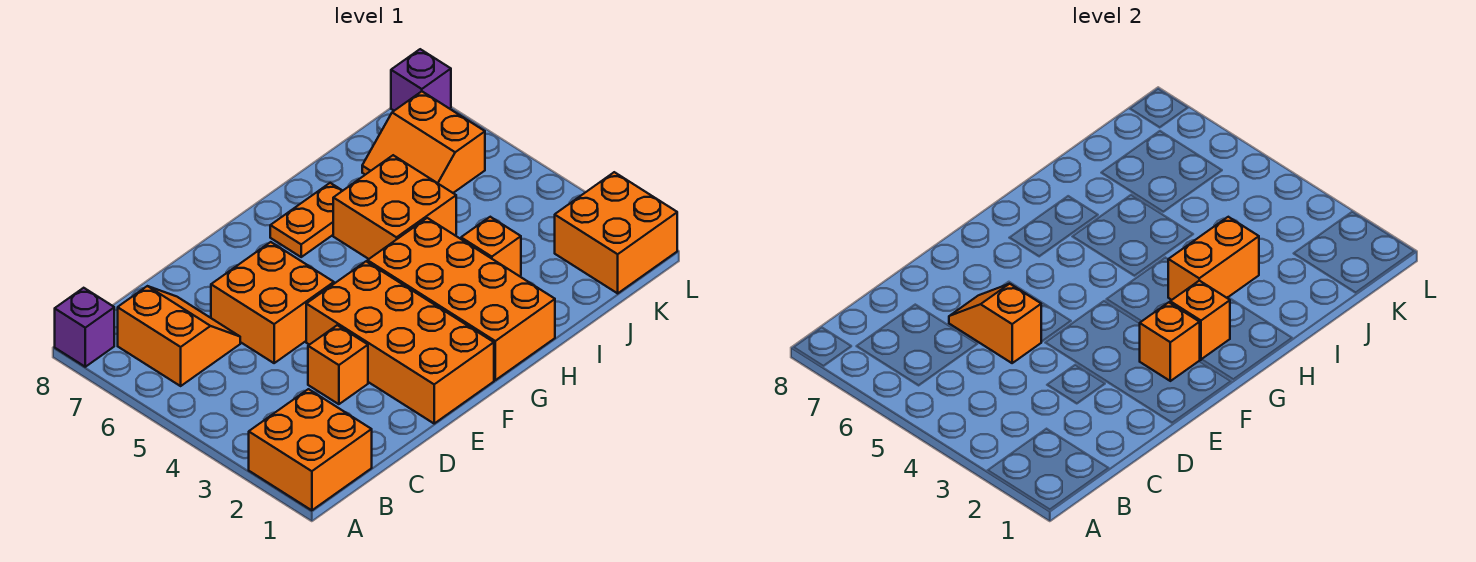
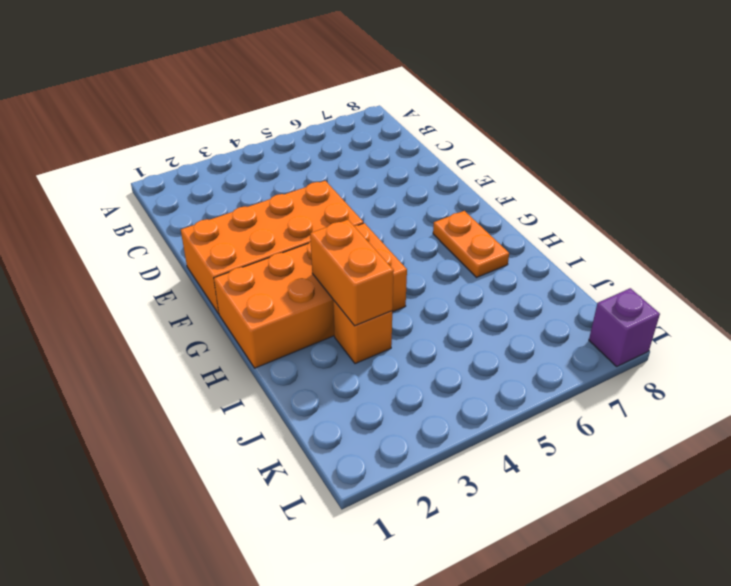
none -> orange 2x2 brick [249,389,372,510]
none -> purple 1x1 brick [55,288,114,367]
none -> orange 2x2 slope [118,286,240,386]

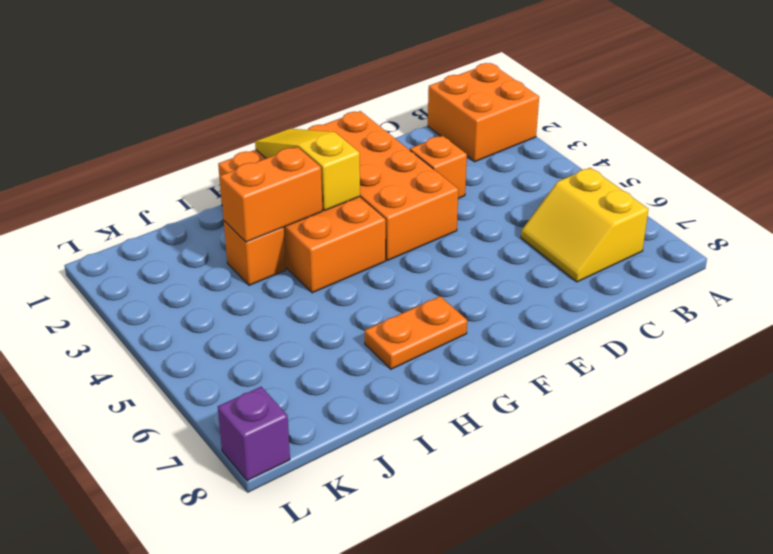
yellow 2x2 slope [521,168,648,282] -> orange 2x2 slope [118,286,240,386]
yellow 1x3 slope [255,129,360,211] -> orange 1x1 brick [1170,281,1230,360]
none -> purple 1x1 brick [55,288,114,367]
none -> orange 2x2 brick [211,242,334,363]
none -> orange 2x2 brick [333,155,456,259]

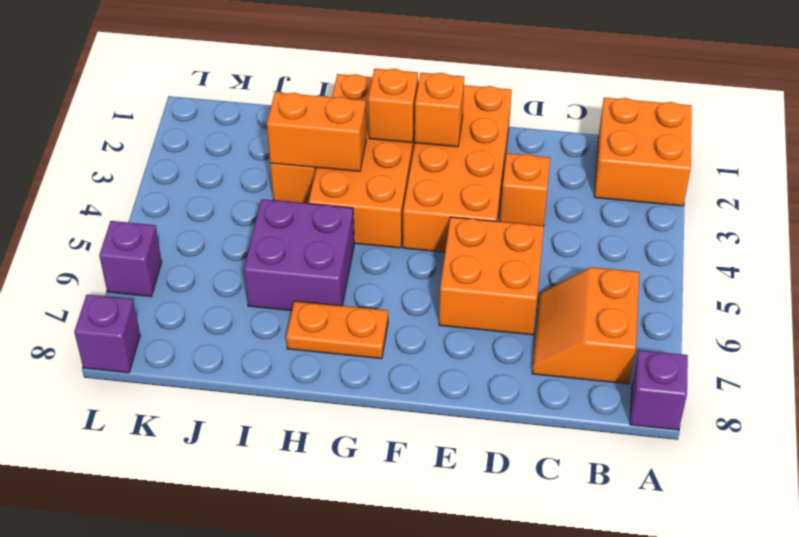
purple 2x2 brick [244,199,354,311] -> orange 2x2 brick [333,155,456,259]
purple 1x1 brick [99,221,162,296] -> none
none -> orange 2x2 slope [362,91,485,193]
none -> orange 2x2 brick [555,172,677,293]
none -> orange 1x2 slope [949,284,1041,363]

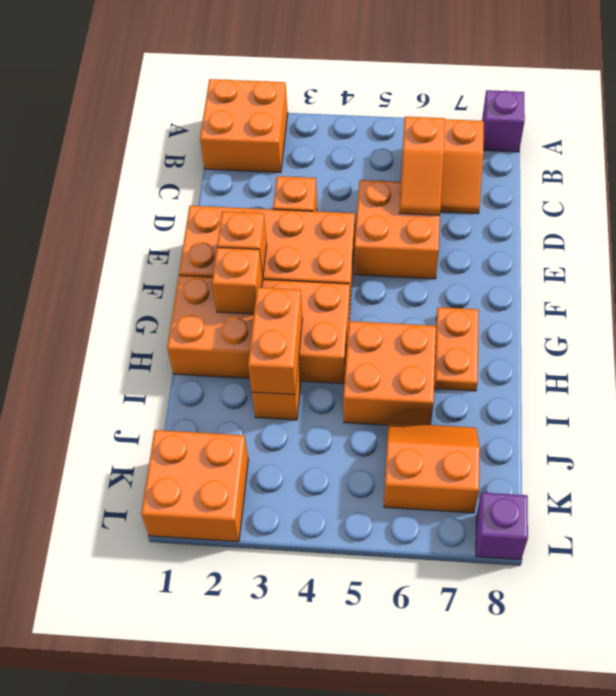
orange 1x2 slope [399,117,445,215] -> orange 1x2 slope turned to [949,284,1041,363]

